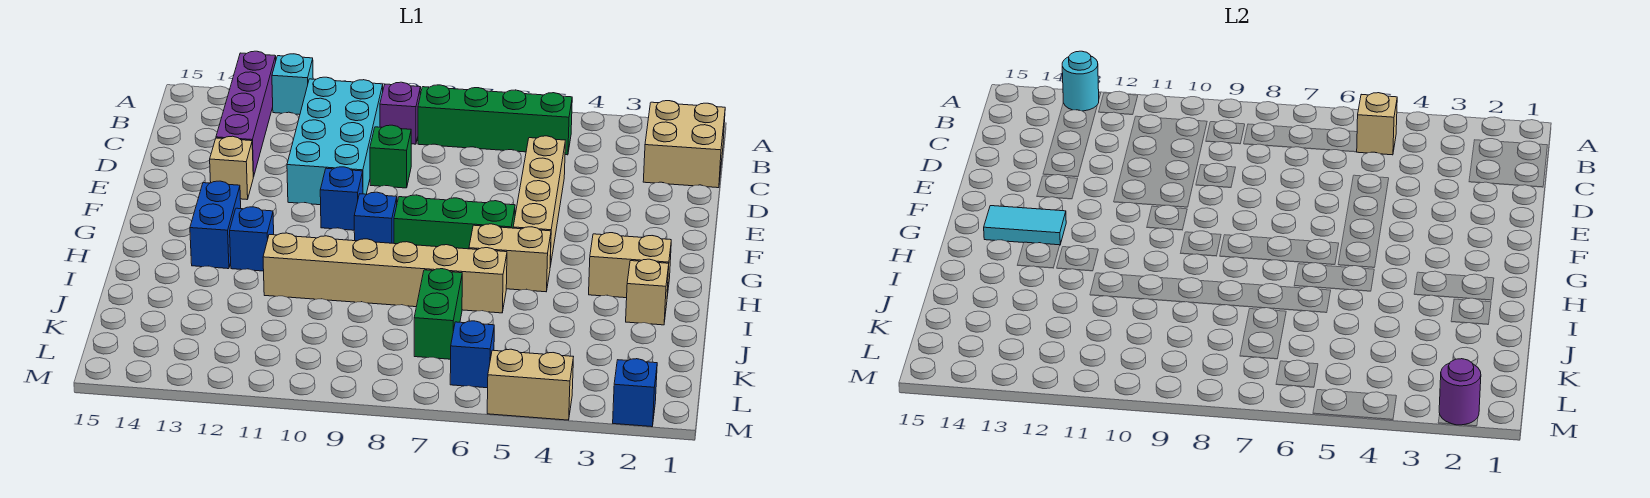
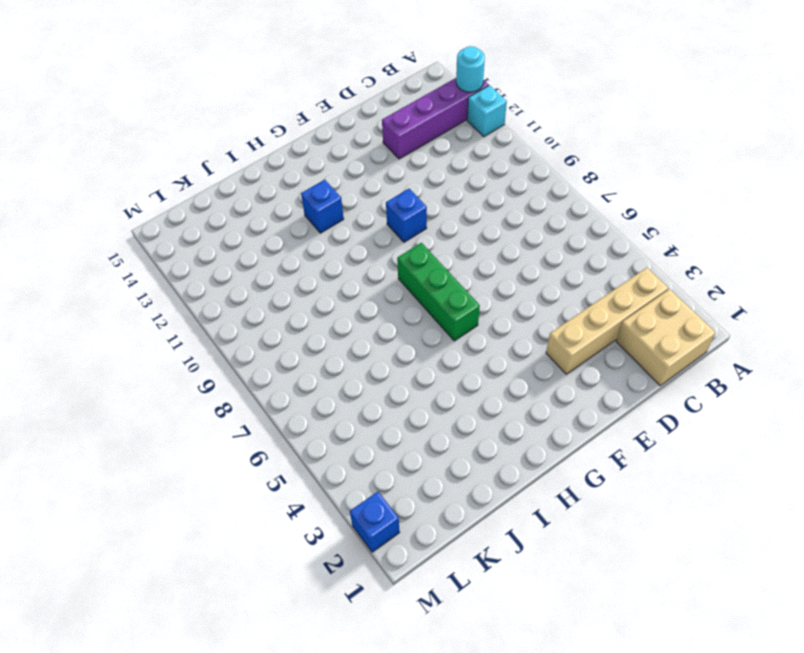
tan 1x4 brick [546,268,668,374] -> tan 1x4 brick moved to [513,136,565,266]
none -> green 1x4 brick [418,85,572,155]
none -> purple 1x1 brick [380,82,421,144]
none -> cyan 2x4 brick [287,77,383,205]

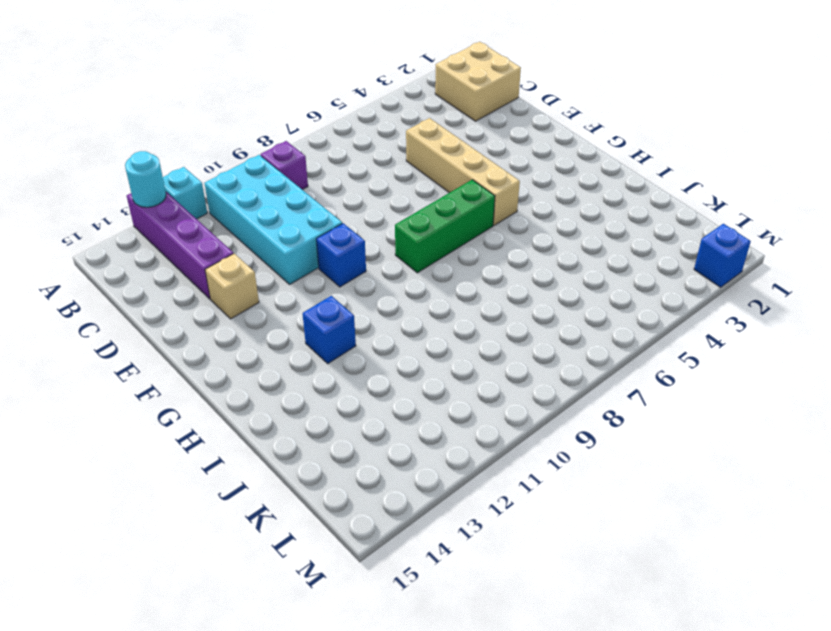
none -> green 1x4 brick [418,85,572,155]
none -> green 1x1 brick [370,125,411,188]
none -> blue 1x1 brick [354,192,397,243]

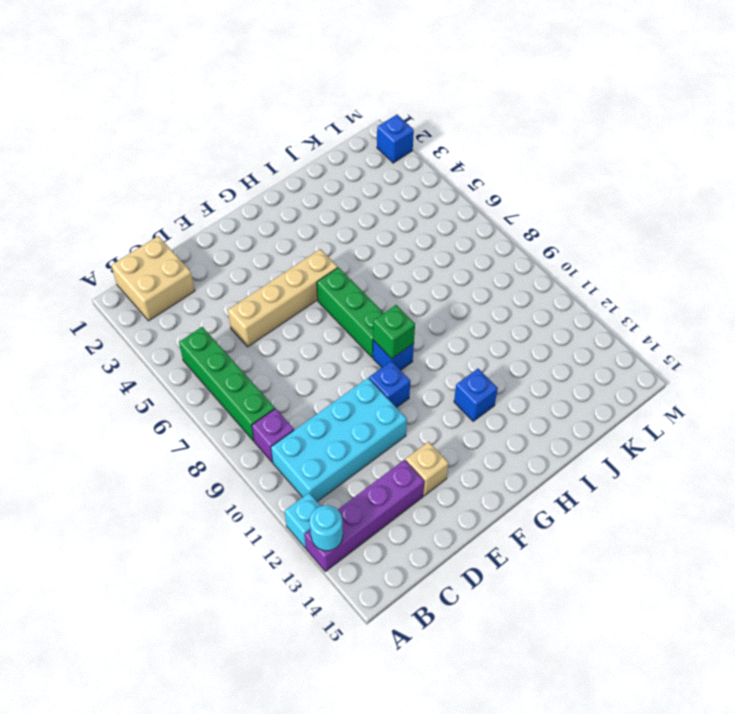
green 1x1 brick [373,305,415,359] -> green 1x1 brick moved to [370,125,411,188]
none -> blue 1x2 brick [190,181,241,269]
none -> tan 1x2 brick [589,233,671,298]
none -> tan 1x2 brick [469,224,551,292]

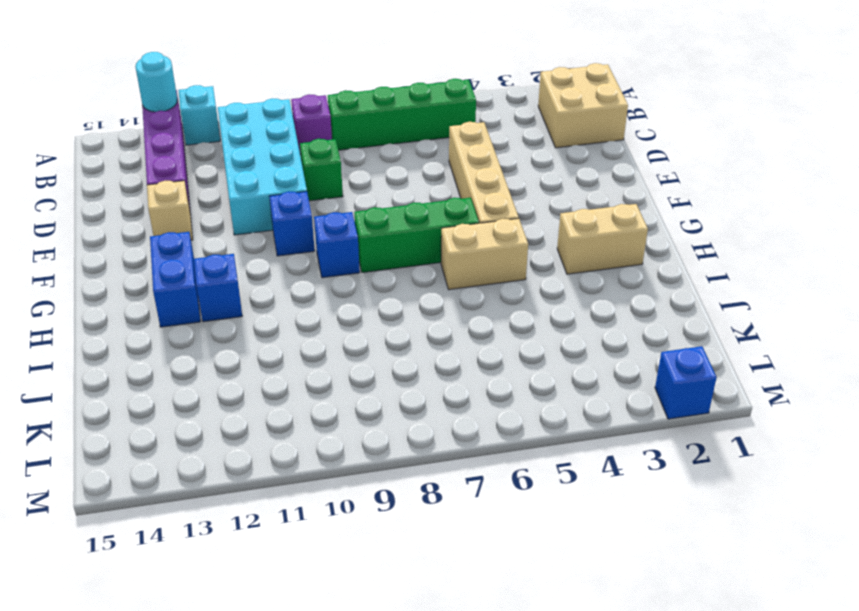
none -> tan 1x1 brick [626,259,669,325]
none -> tan 1x6 brick [263,233,507,313]
none -> green 1x2 brick [414,269,462,359]

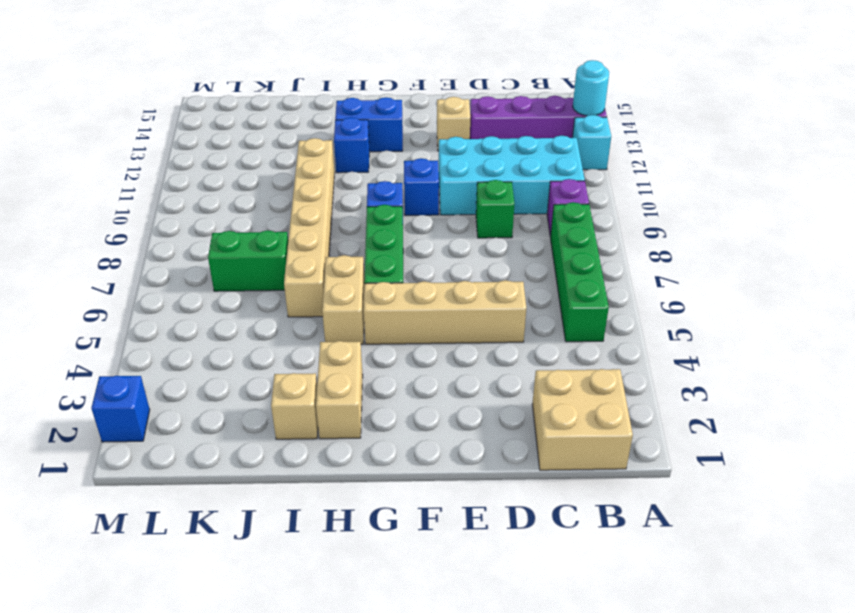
none -> blue 1x1 brick [450,321,494,388]
none -> tan 1x2 brick [487,349,573,420]
none -> tan 1x1 brick [1357,93,1397,155]

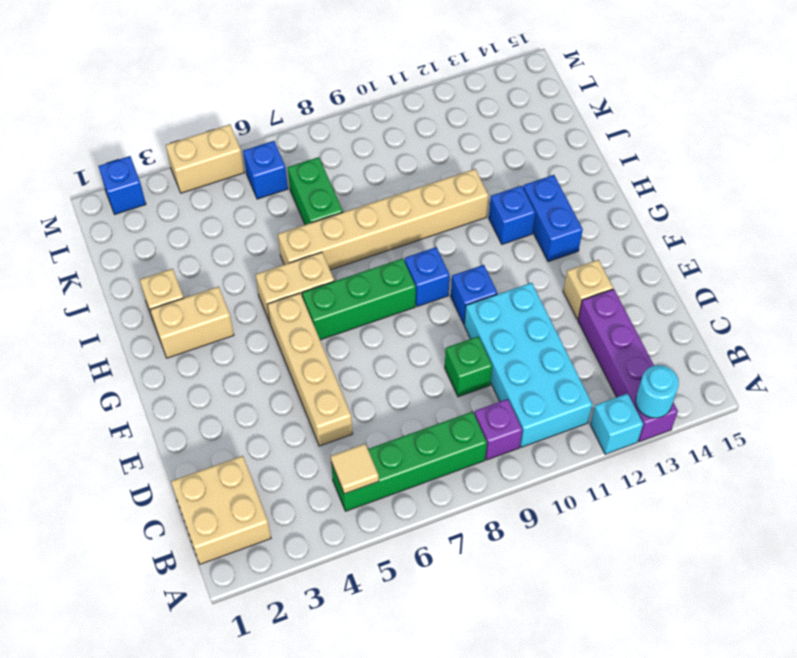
tan 1x1 tile [331,444,379,494] -> tan 1x1 brick [1357,93,1397,155]
none -> cyan 1x2 tile [984,206,1066,245]
none -> purple 1x1 round brick [1439,359,1481,425]

